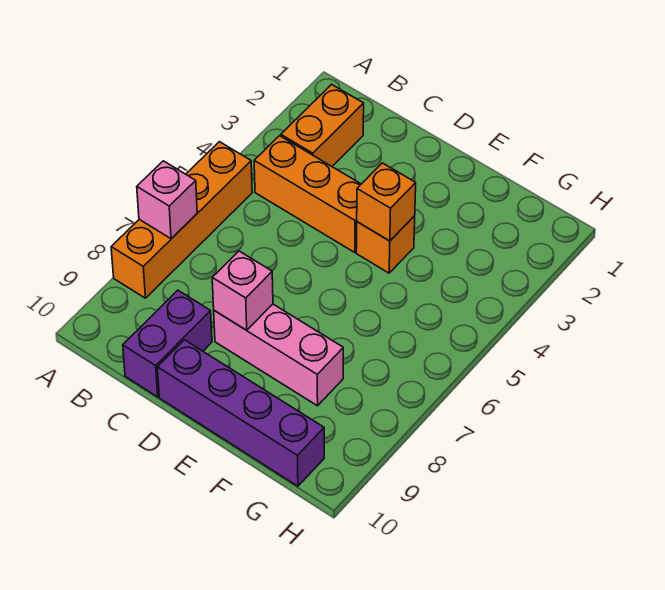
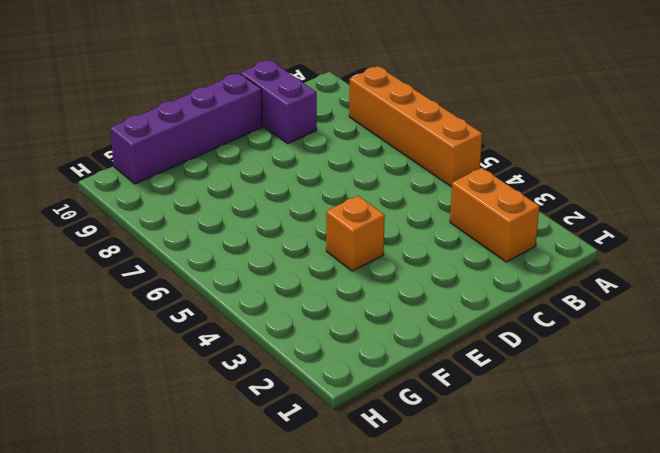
none -> orange 1x3 brick [254,136,361,252]
none -> pink 1x3 brick [214,304,343,406]

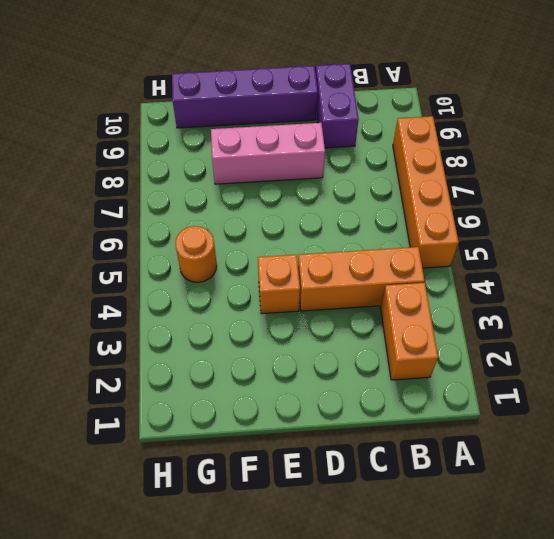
orange 1x1 round brick [175,226,217,282] -> none
none -> pink 1x1 brick [137,161,197,239]
none -> pink 1x1 brick [212,251,273,330]

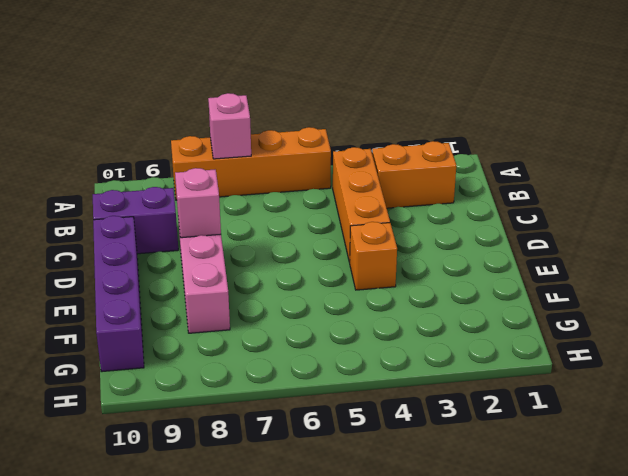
none -> orange 1x1 brick [357,163,416,241]

